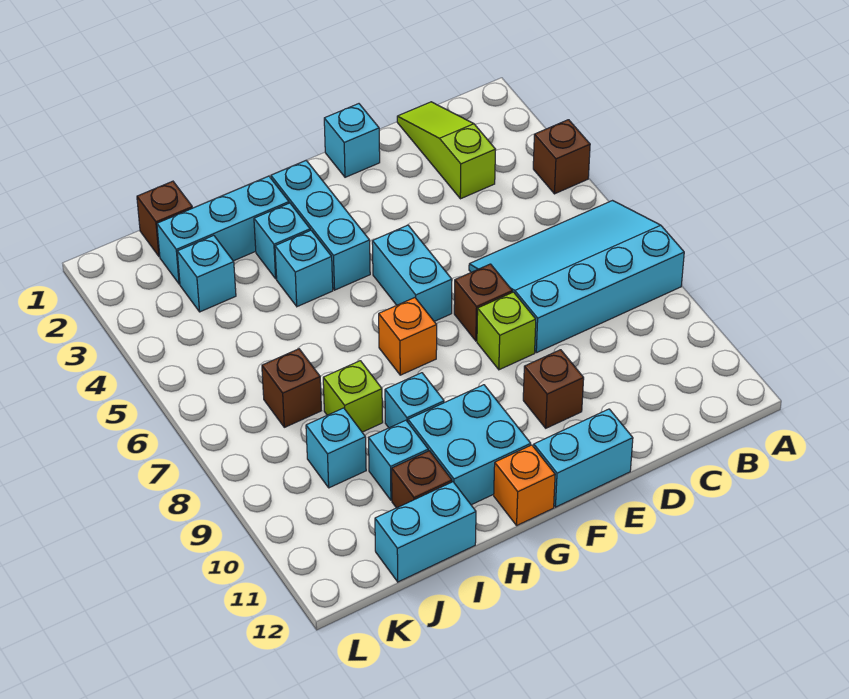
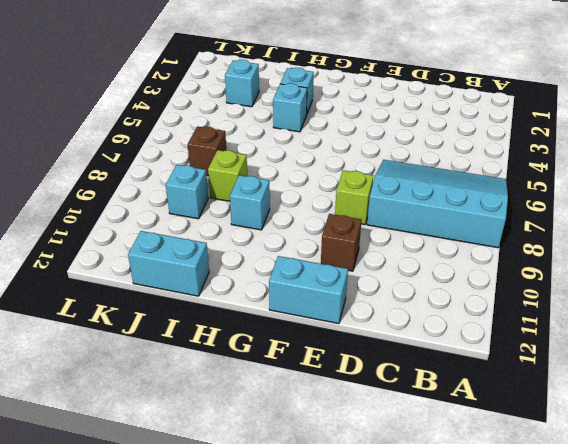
none -> brown 1x1 brick [533,120,590,194]
none -> lime 1x3 slope [397,102,496,199]
none -> cyan 1x1 brick [324,104,380,177]

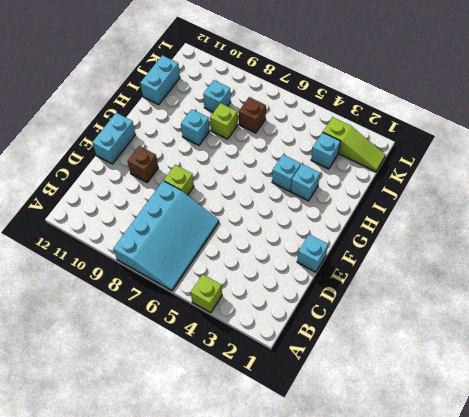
lime 1x1 brick [191,275,222,313] -> brown 1x1 brick [533,120,590,194]
lime 1x3 slope [323,117,385,172] -> lime 1x3 slope moved to [397,102,496,199]
none -> brown 1x1 brick [454,264,512,341]
none -> cyan 1x2 brick [372,225,452,321]
none -> cyan 1x3 brick [271,161,370,290]

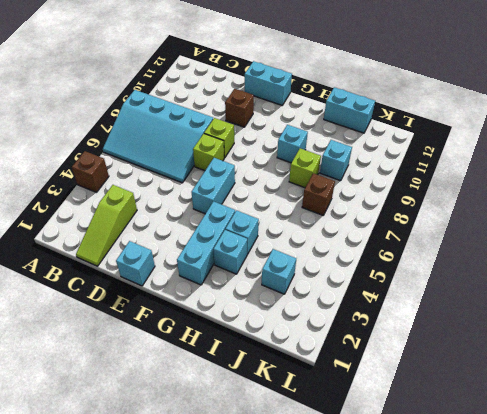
lime 1x1 brick [193,134,224,171] -> brown 1x1 brick [454,264,512,341]
none -> orange 1x1 brick [379,298,437,375]
none -> cyan 2x2 brick [408,385,531,505]
none -> orange 1x1 brick [494,445,555,525]

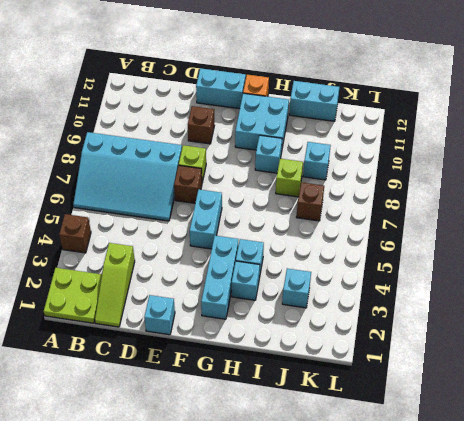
lime 2x2 plate [44,268,102,323] -> none
none -> orange 1x1 brick [379,298,437,375]
none -> cyan 1x3 brick [157,176,289,284]
none -> cyan 1x1 brick [369,420,428,500]

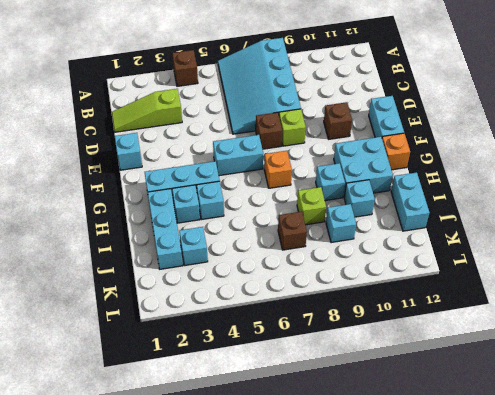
none -> brown 1x1 brick [392,451,452,508]
none -> brown 1x1 brick [137,181,192,257]

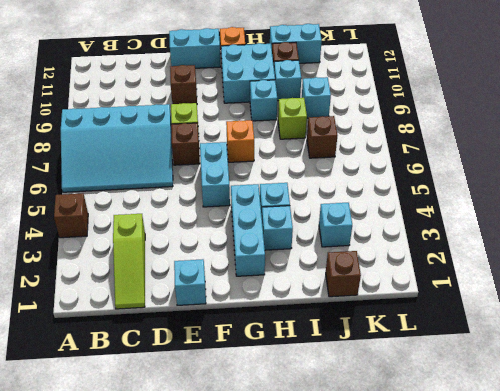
none -> cyan 1x3 brick [157,176,289,284]

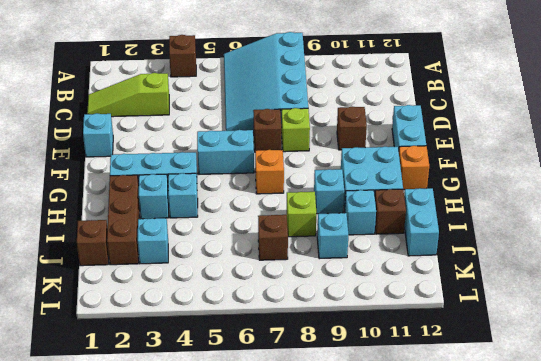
brown 1x3 brick [107,175,140,265] -> cyan 1x3 brick [157,176,289,284]

